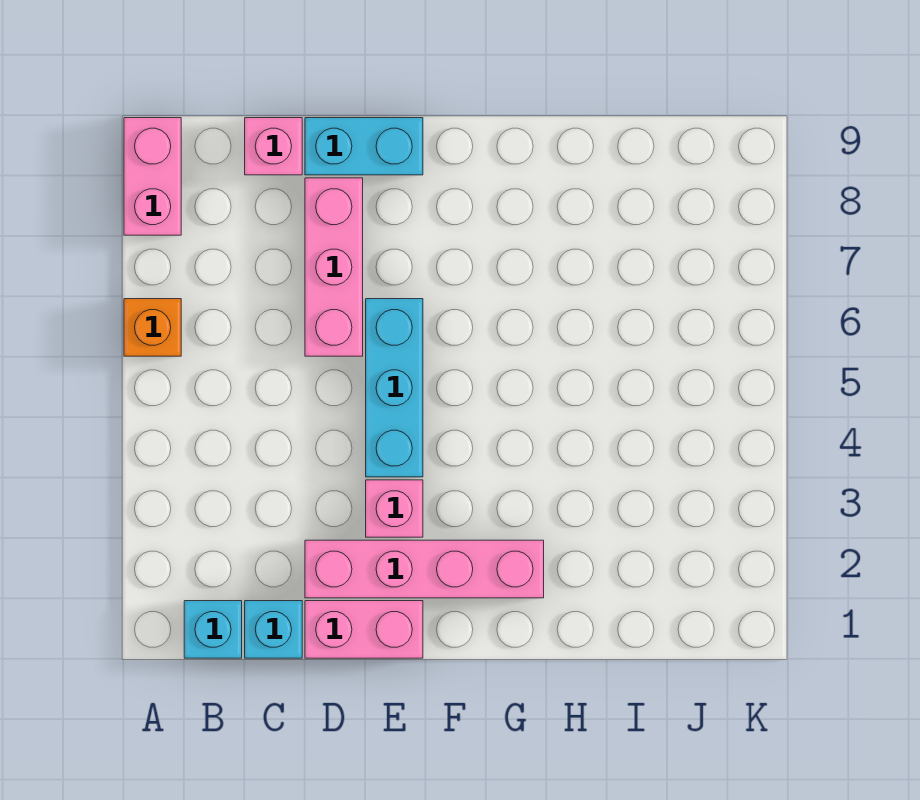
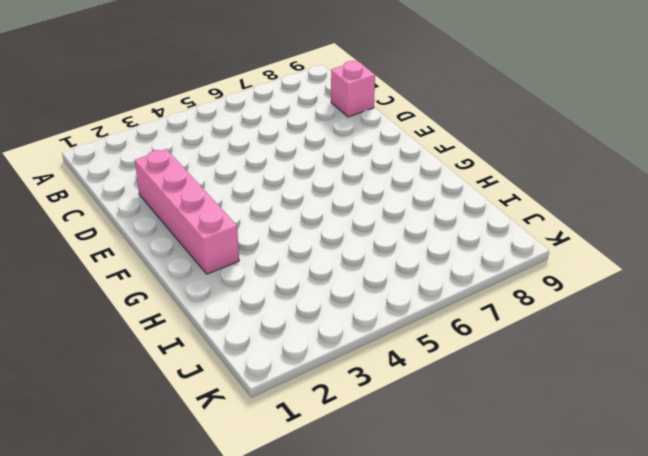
none -> orange 1x1 brick [124,299,181,356]
none -> pink 1x2 brick [124,118,181,235]

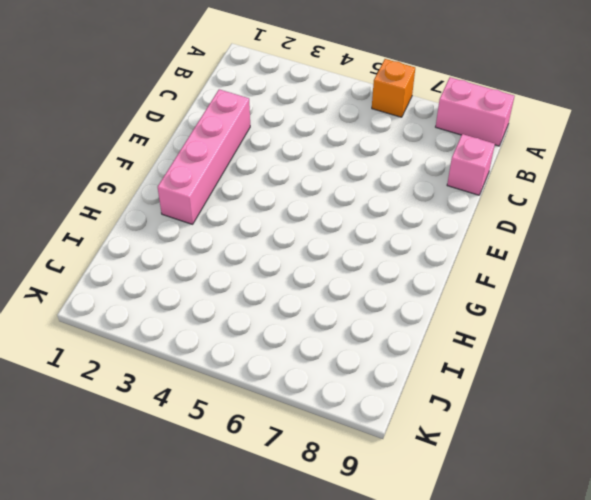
none -> cyan 1x1 brick [184,601,242,658]
none -> cyan 1x1 brick [245,601,302,658]

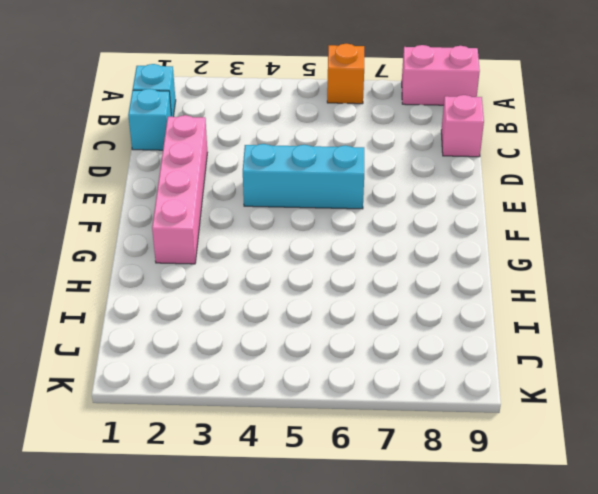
none -> pink 1x2 brick [305,601,423,658]
none -> pink 1x3 brick [305,178,363,356]

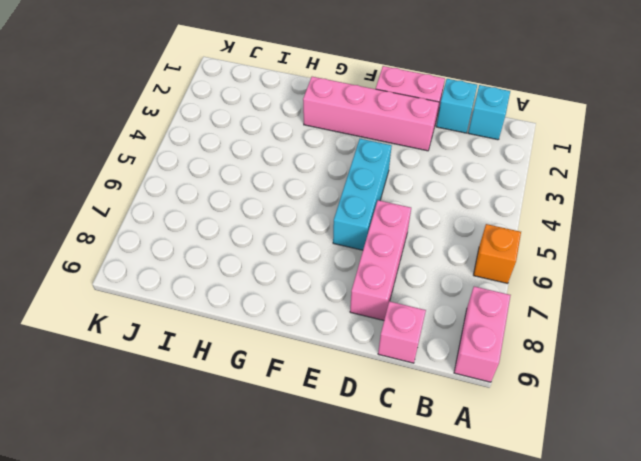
none -> cyan 1x2 brick [305,118,423,175]
none -> pink 1x1 brick [366,480,423,537]

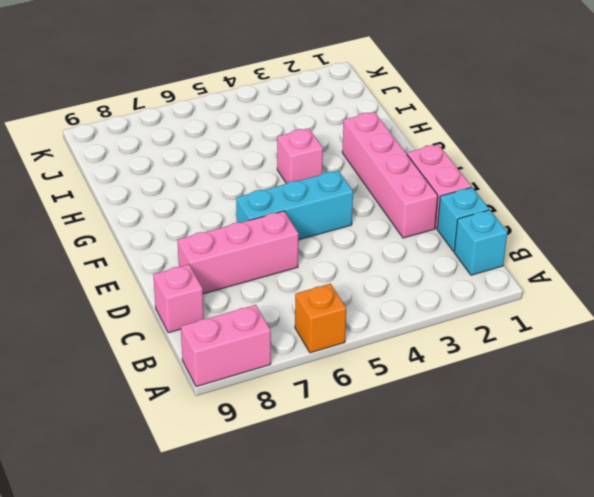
pink 1x1 brick [277,128,323,183] -> pink 1x1 brick moved to [366,480,423,537]
none -> cyan 1x2 brick [305,118,423,175]

